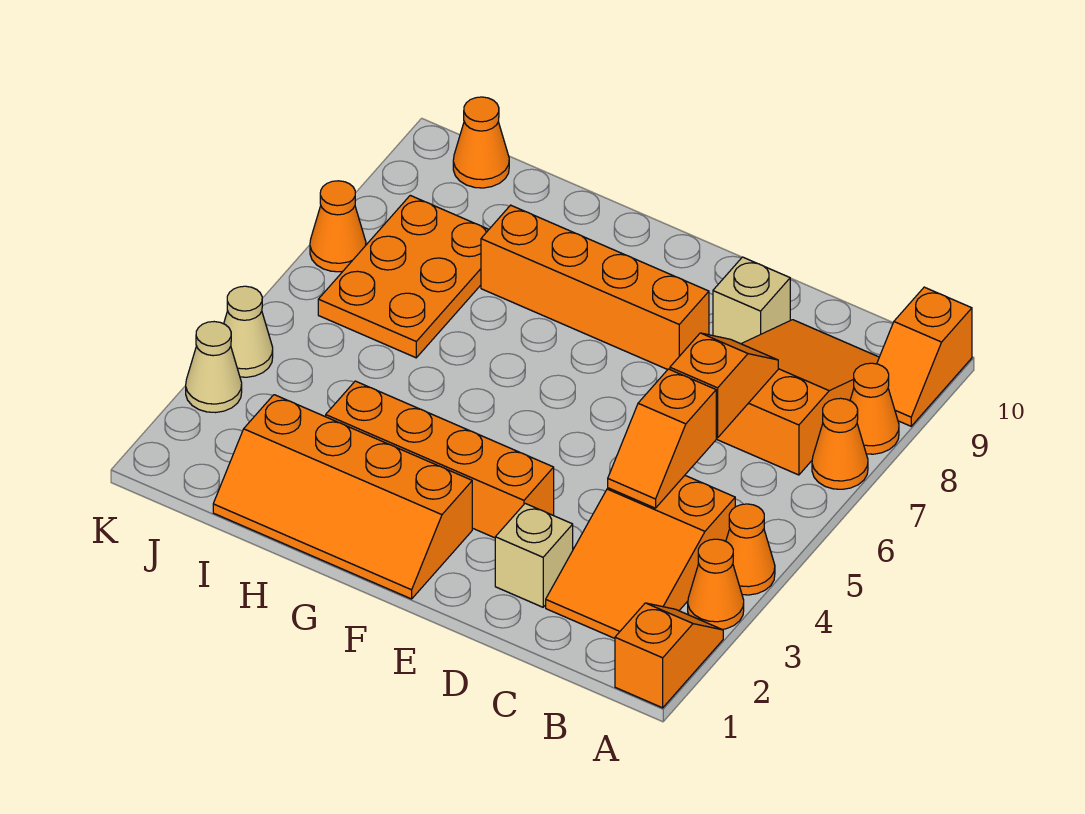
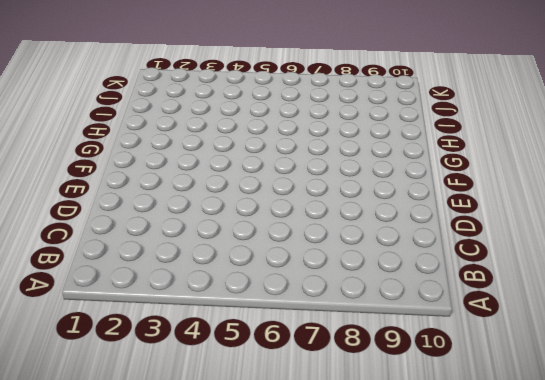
none -> orange 1x2 slope [615,603,723,708]
none -> orange 1x1 cone [688,539,744,629]
none -> orange 1x1 cone [726,504,775,595]

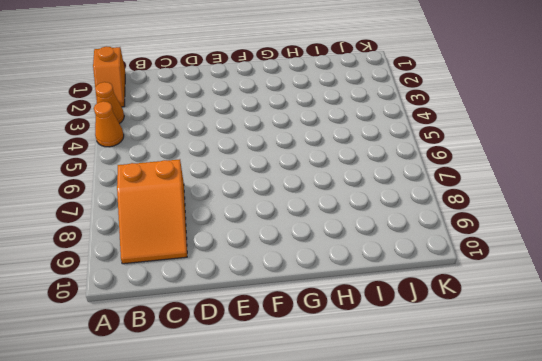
none -> orange 1x1 cone [812,398,868,489]
none -> orange 1x1 cone [850,363,899,454]
none -> orange 1x2 slope [877,287,972,426]

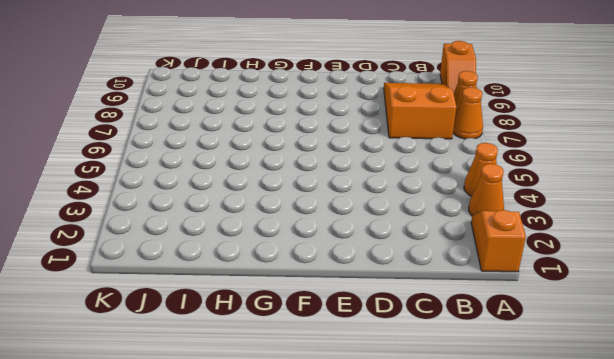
none -> orange 2x3 slope [546,476,735,638]
none -> tan 1x1 brick [495,504,573,607]
none -> tan 1x1 brick [713,257,790,344]

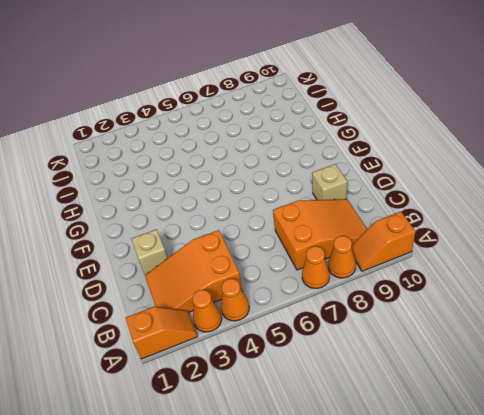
none -> orange 1x4 brick [326,381,554,538]
none -> orange 1x4 brick [481,205,709,370]
none -> orange 2x4 slope [213,395,472,599]

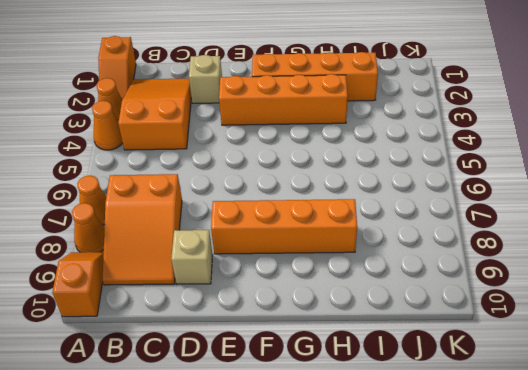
none -> orange 2x3 plate [318,195,489,358]
none -> orange 1x1 cone [453,97,509,188]
none -> tan 1x1 cone [186,322,242,413]

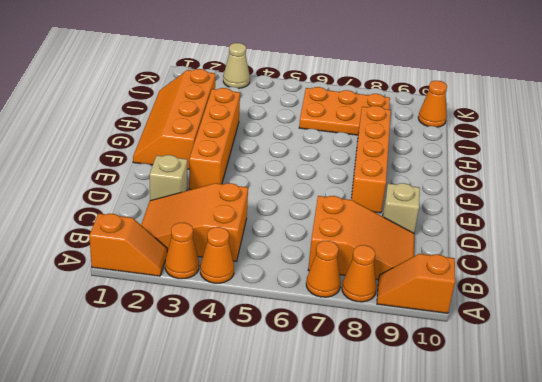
none -> tan 1x1 cone [224,286,273,377]
none -> orange 1x1 cone [310,181,366,272]
none -> orange 1x2 slope [608,369,716,508]

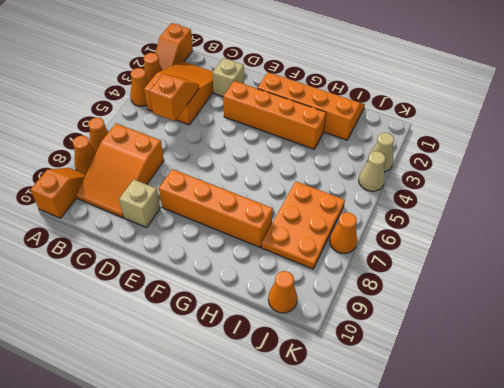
none -> orange 1x2 slope [670,333,778,438]

